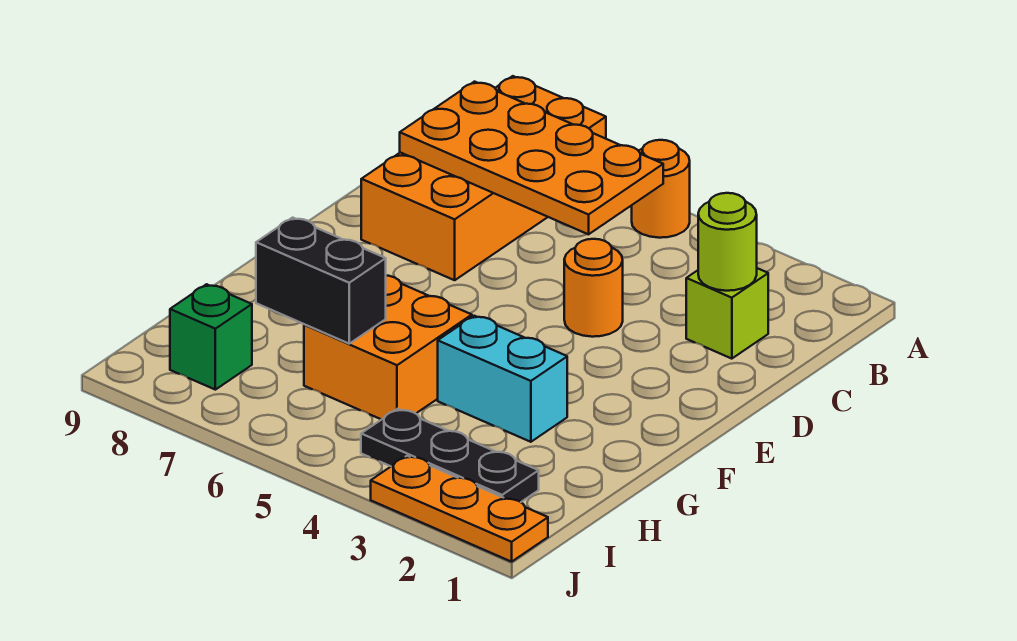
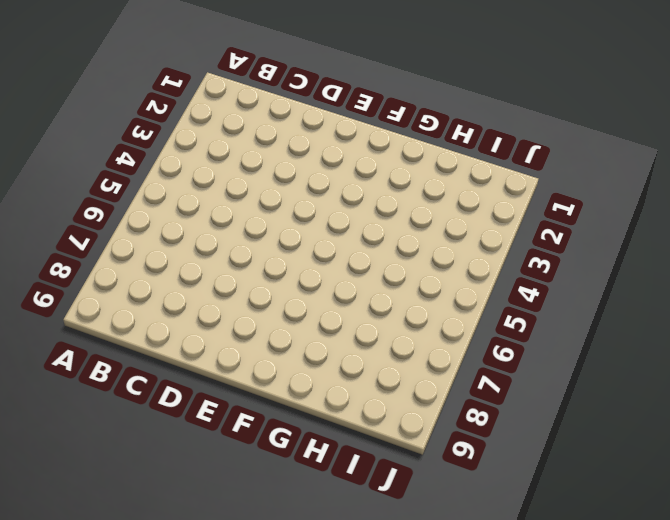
none -> orange 1x1 round brick [632,140,690,238]
none -> orange 2x4 brick [361,76,606,280]
none -> lime 1x1 brick [686,268,768,359]

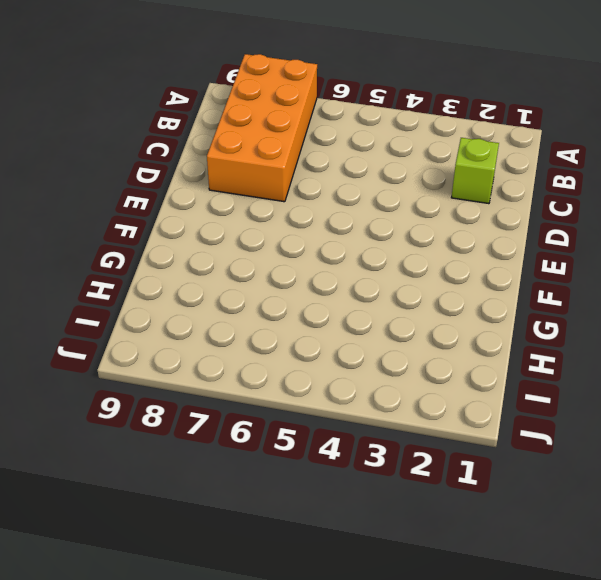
none -> orange 1x1 round brick [632,140,690,238]
none -> orange 1x1 round brick [564,239,623,337]
none -> cyan 1x2 brick [438,316,567,442]

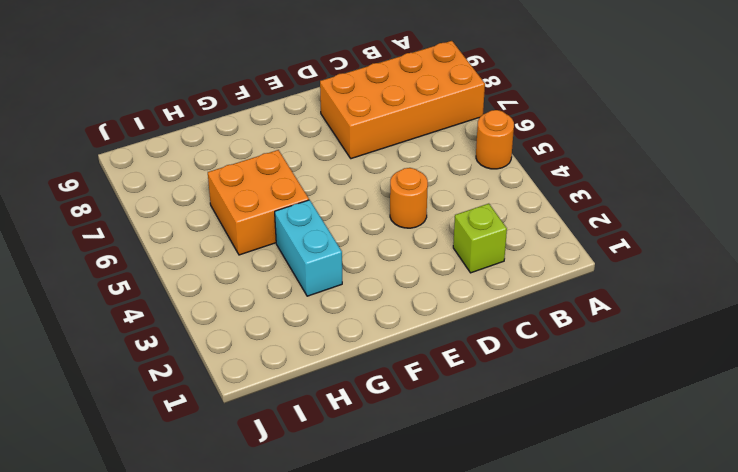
none -> black 1x3 plate [361,409,539,502]
none -> green 1x1 brick [170,284,252,390]
none -> orange 1x3 plate [371,456,548,562]

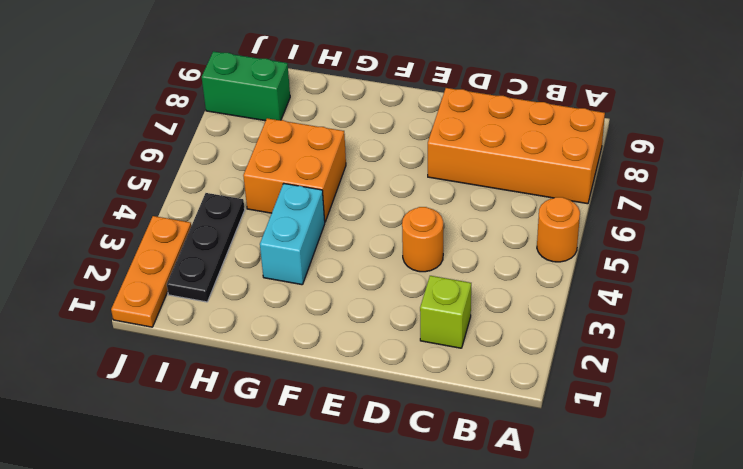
green 1x2 brick [202,51,290,121] -> green 1x1 brick [170,284,252,390]
none -> orange 2x4 plate [400,82,663,234]
none -> lime 1x1 round brick [698,193,757,291]
none -> black 1x2 brick [256,218,386,344]

